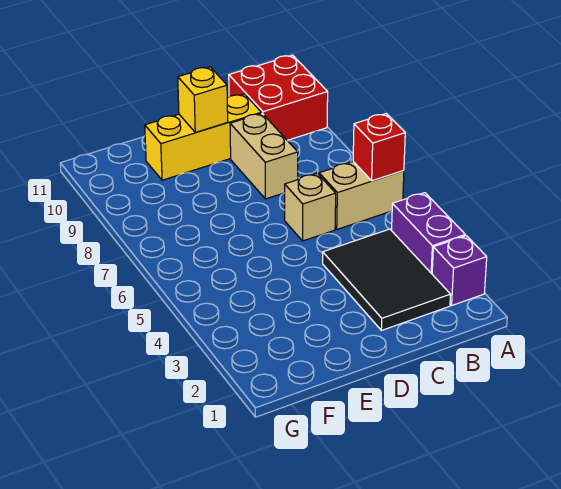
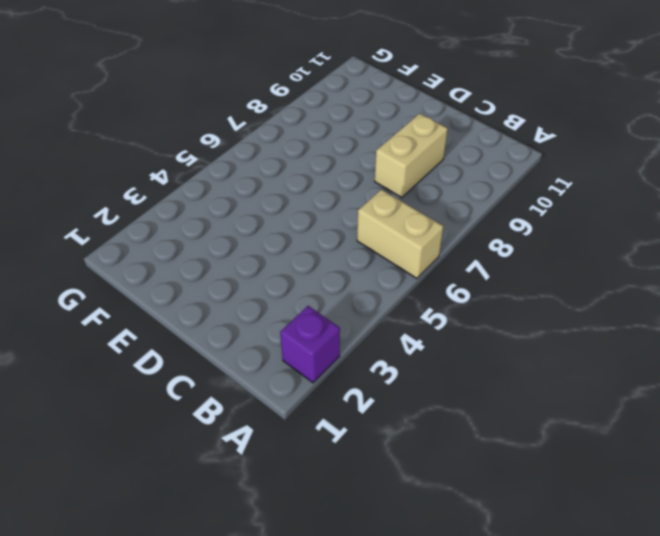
none -> purple 1x2 brick [392,193,465,274]
none -> red 2x2 brick [229,55,328,140]

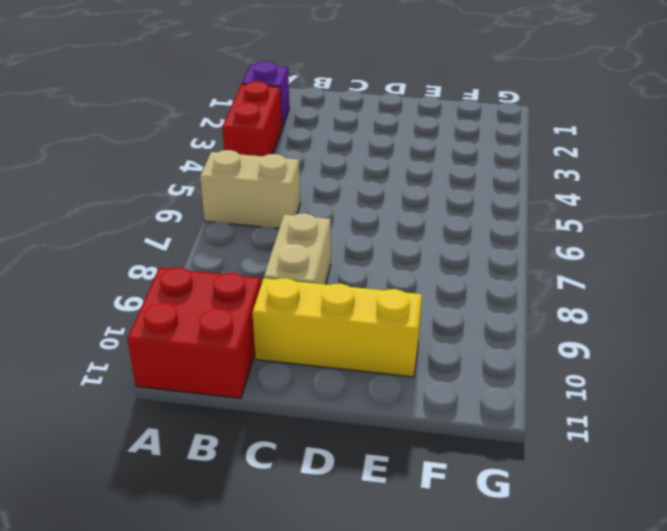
red 1x2 brick [222,81,282,156] -> purple 1x2 brick [392,193,465,274]
none -> black 2x3 tile [323,229,451,330]
none -> tan 1x1 brick [285,173,336,241]

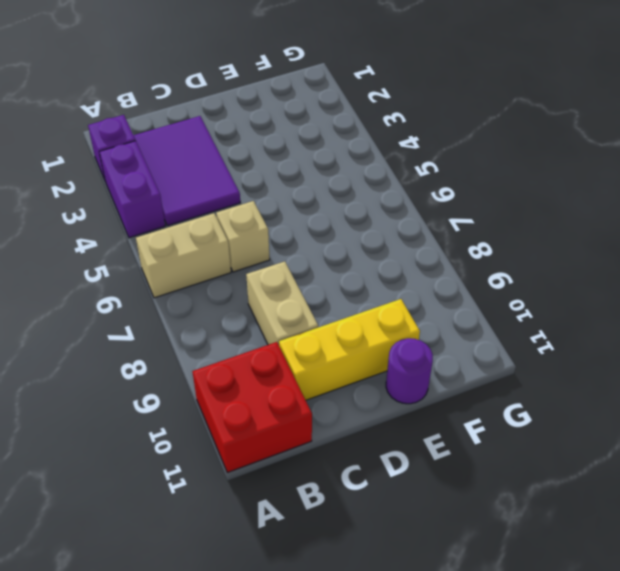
purple 2x3 tile [133,116,240,226] -> black 2x3 tile [323,229,451,330]
purple 1x1 round brick [386,338,433,404] -> none
none -> red 1x1 brick [353,114,405,181]
none -> yellow 1x1 brick [178,67,228,132]

